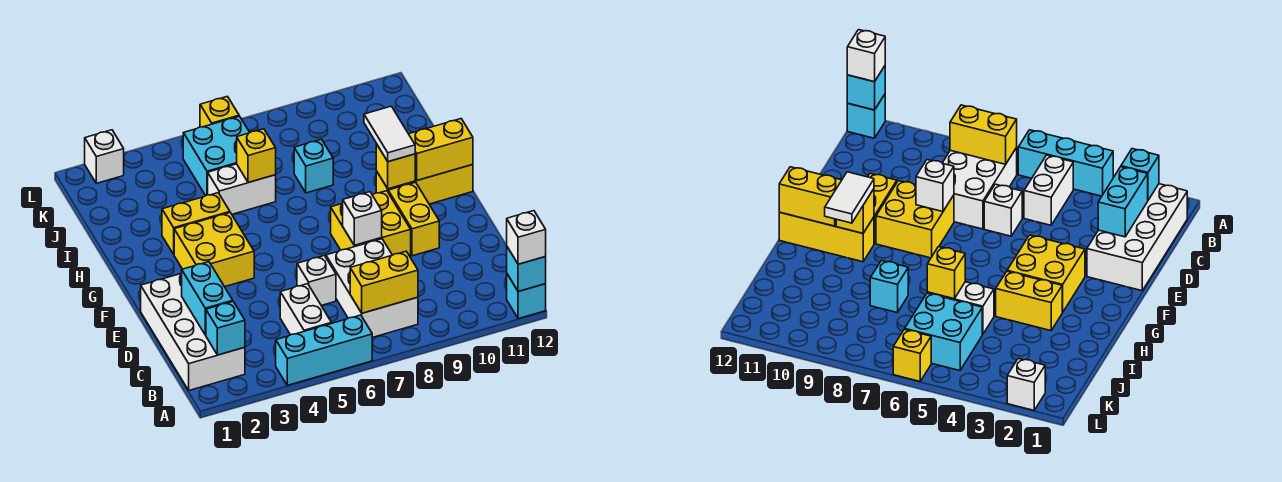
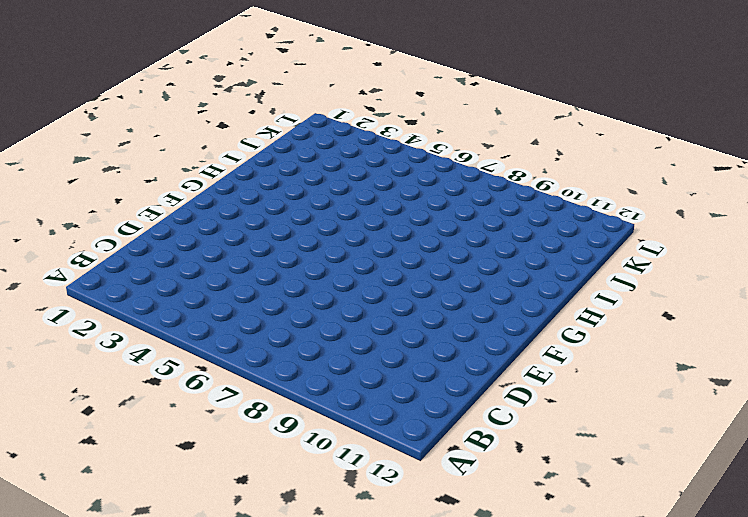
none -> cyan 1x3 brick [276,315,372,385]
none -> cyan 1x1 brick [507,274,546,319]
none -> white 2x4 brick [141,273,245,390]

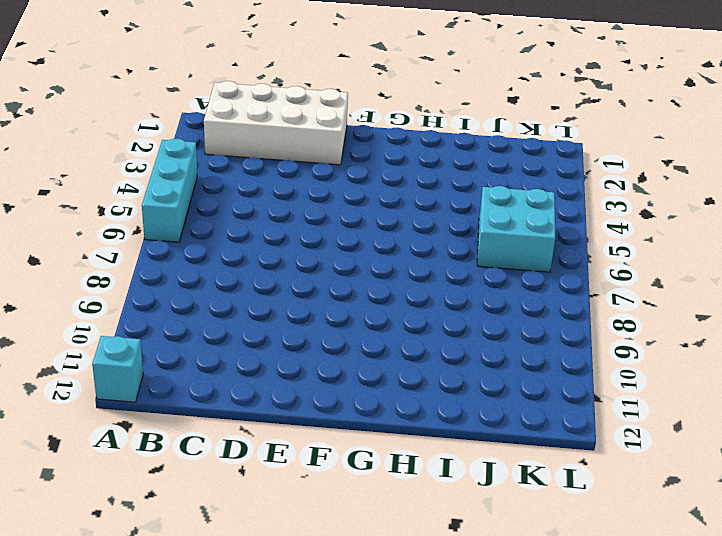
none -> white 1x2 brick [280,284,332,335]
none -> white 2x3 brick [326,239,418,338]
none -> white 1x1 brick [297,256,336,305]

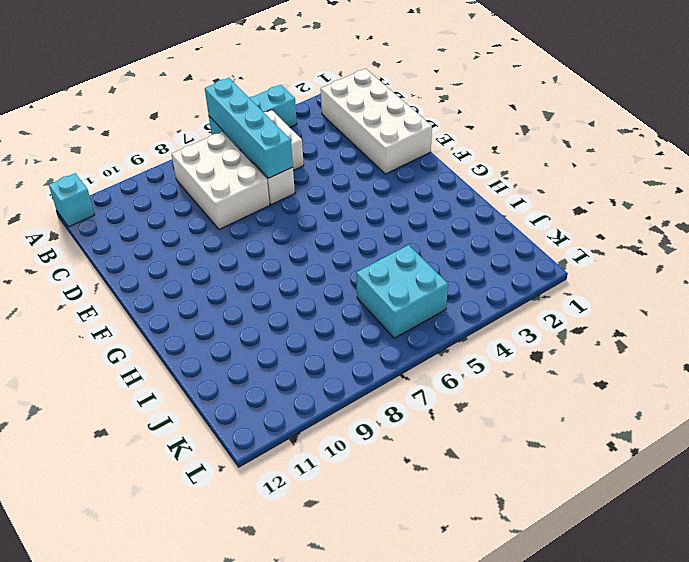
cyan 1x4 brick [205,78,293,178] -> none
none -> yellow 2x2 brick [331,191,411,256]
none -> yellow 1x2 brick [388,182,439,256]
none -> yellow 2x2 brick [174,213,254,287]

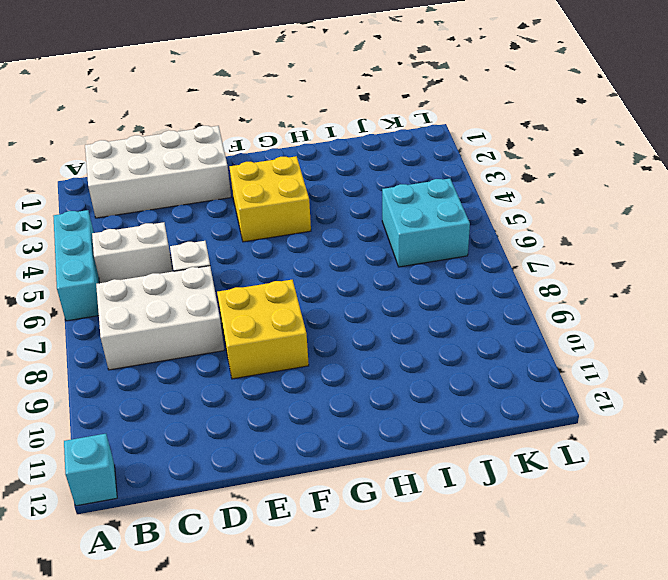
none -> yellow 1x2 brick [388,182,439,256]
none -> yellow 1x3 brick [376,165,473,204]
none -> yellow 1x2 brick [162,193,230,254]

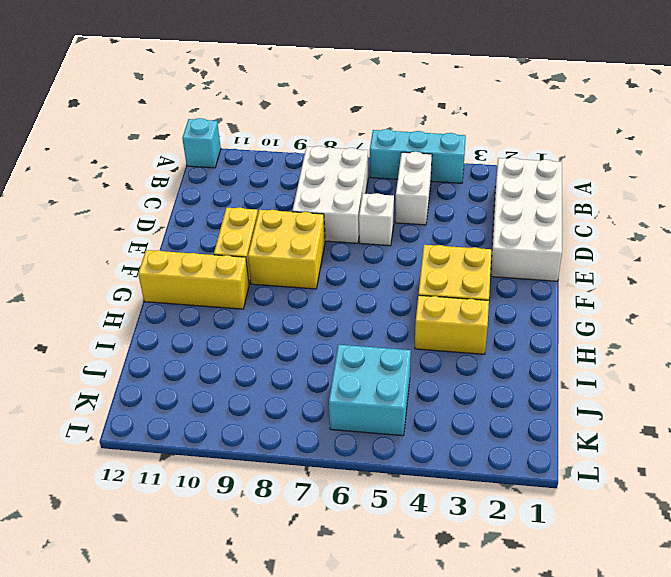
none -> white 1x2 brick [208,164,276,214]
none -> cyan 1x1 brick [294,139,333,193]
none -> white 1x1 brick [85,130,124,183]

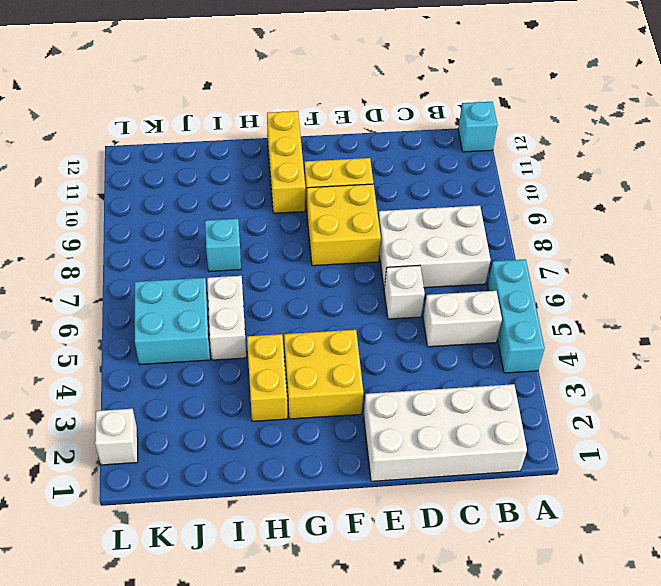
none -> yellow 1x1 brick [200,96,239,127]
none -> cyan 1x1 brick [507,247,546,292]
none -> cyan 1x1 brick [206,302,245,355]

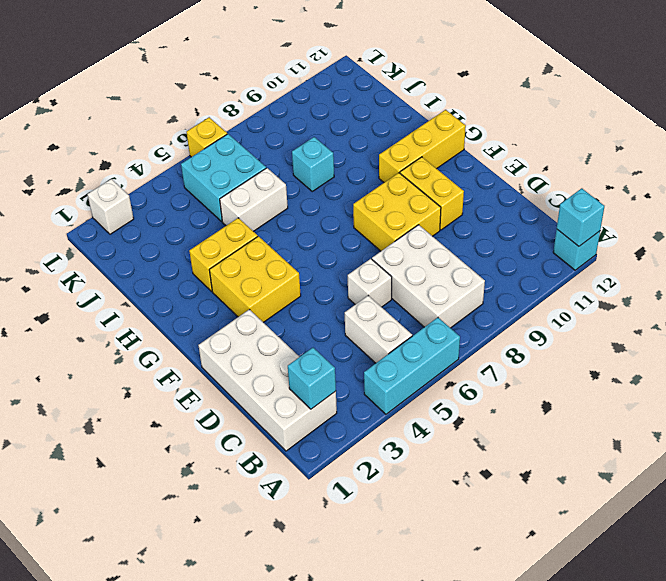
none -> yellow 1x2 brick [350,251,418,313]
none -> cyan 1x2 brick [182,262,233,335]
none -> white 1x1 brick [343,192,382,245]

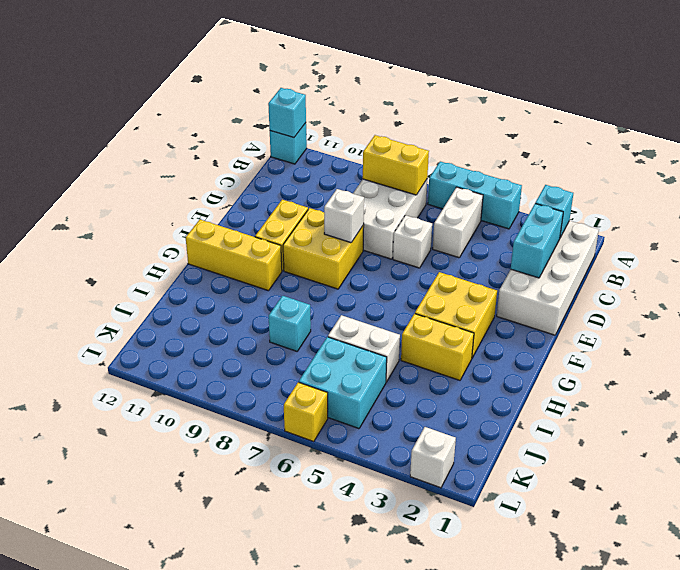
none -> yellow 1x1 brick [376,144,415,189]
none -> yellow 1x2 brick [409,119,473,180]
none -> yellow 1x1 brick [237,129,276,183]

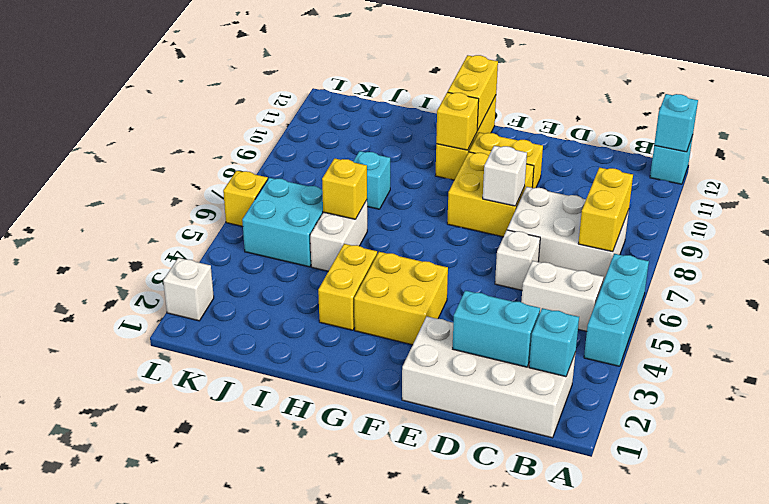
none -> white 1x1 brick [507,211,546,264]
none -> white 1x2 tile [364,106,415,162]

